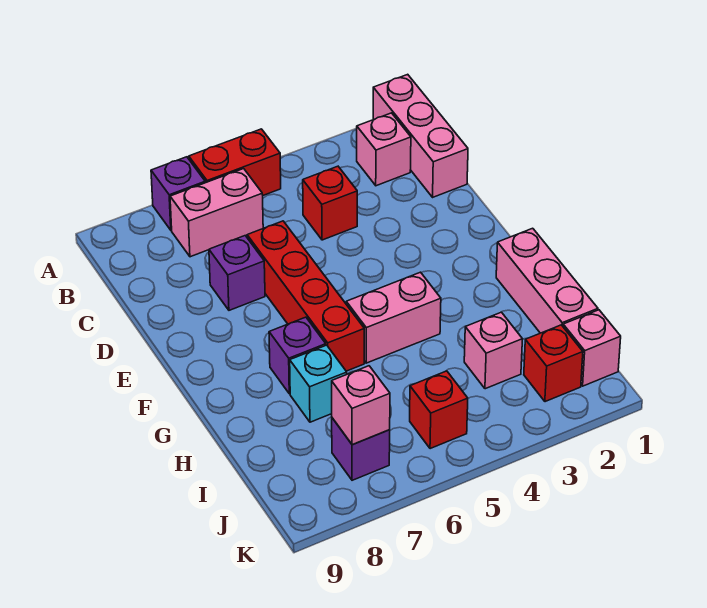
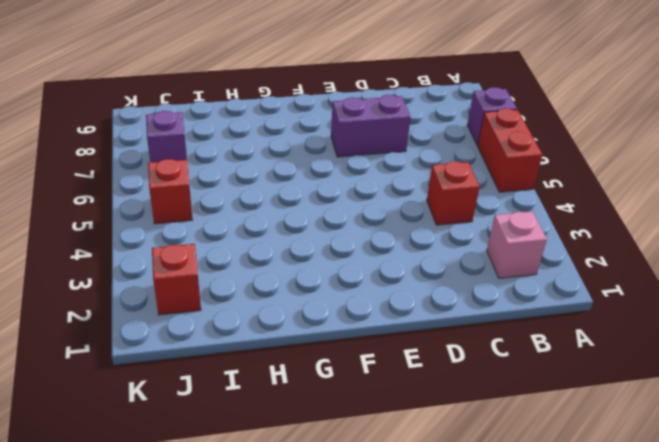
purple 1x2 brick [331,95,411,157] -> purple 1x1 brick [209,236,265,310]
none -> pink 1x3 brick [373,74,468,197]
none -> pink 1x2 brick [170,169,263,257]
none -> red 1x4 brick [247,221,364,371]

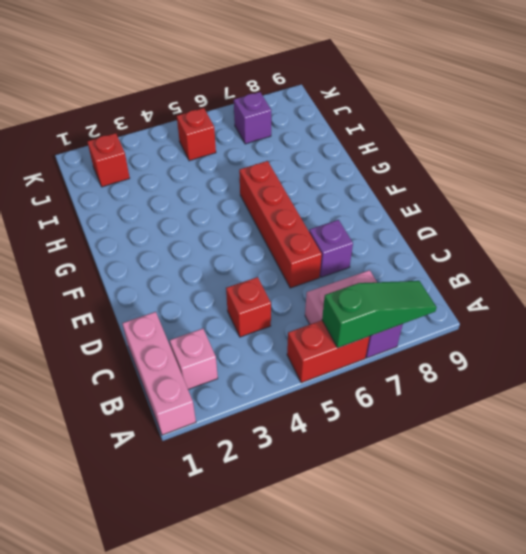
green 1x3 slope [322,281,437,348] -> none
none -> pink 1x3 brick [496,228,598,333]
none -> pink 1x2 brick [346,272,441,363]
none -> purple 1x1 brick [269,317,326,394]

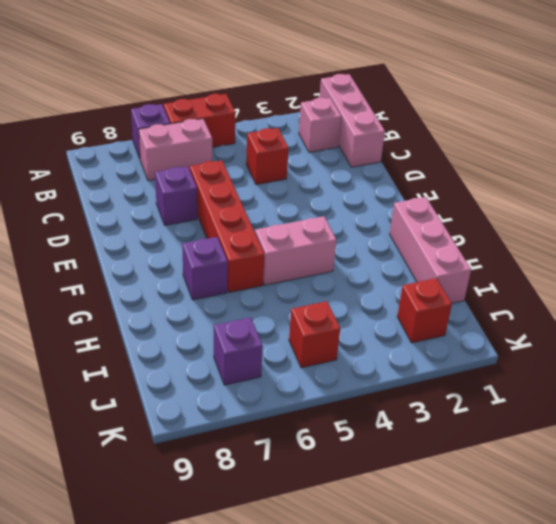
none -> cyan 1x1 brick [290,345,347,422]
none -> pink 1x1 brick [464,312,522,389]
none -> pink 1x1 brick [563,310,621,386]

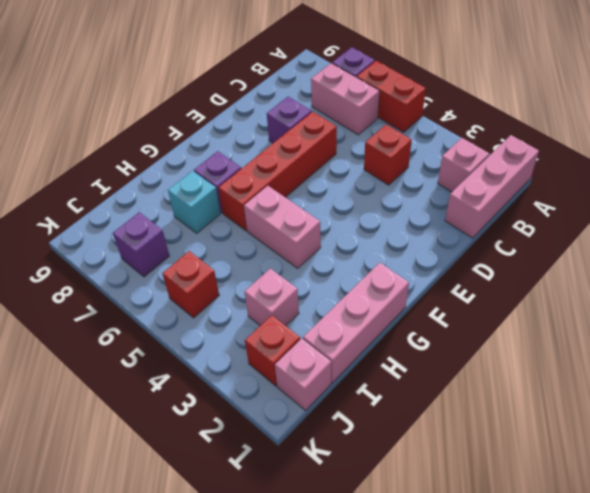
none -> pink 1x1 brick [332,366,390,445]

